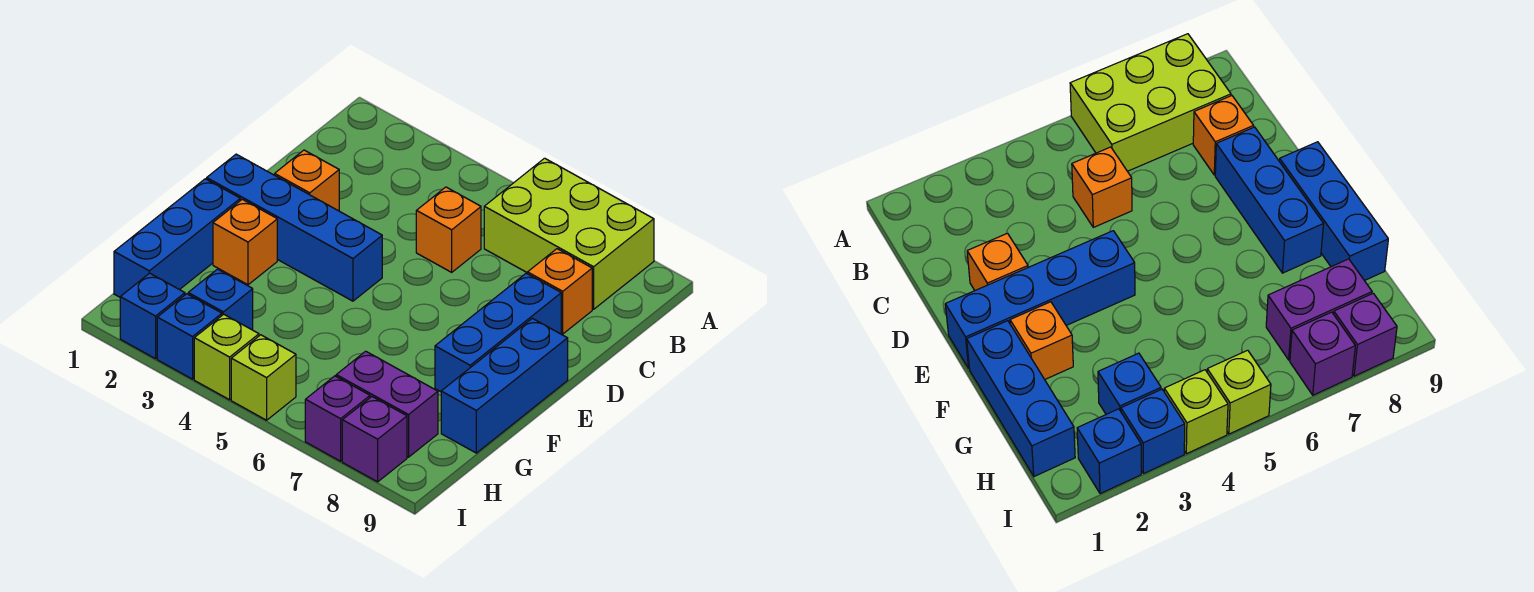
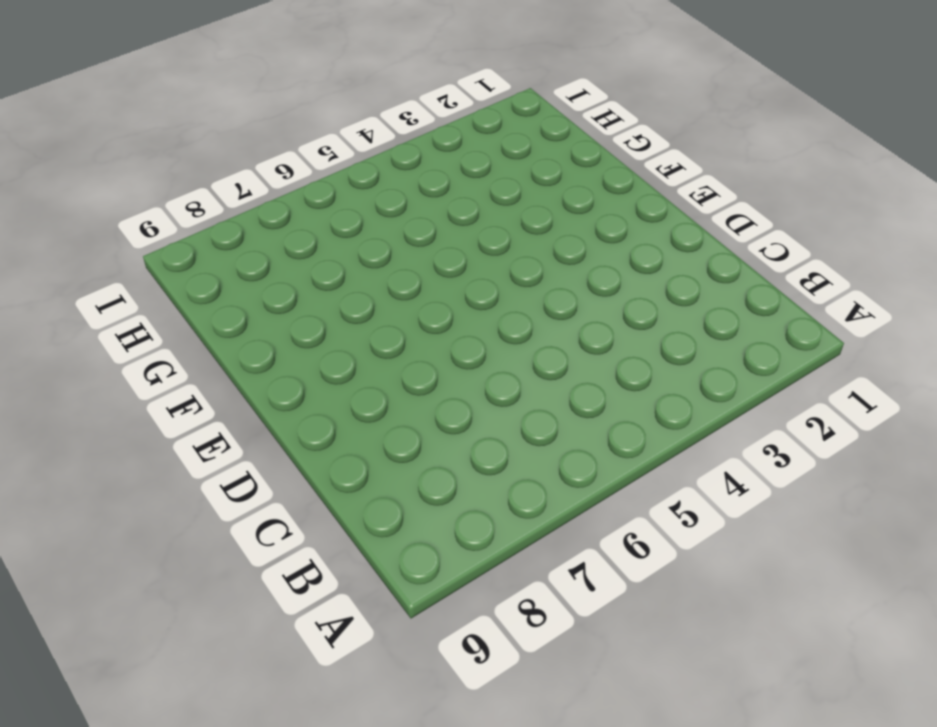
none -> lime 2x3 brick [484,158,654,309]
none -> orange 1x1 brick [416,187,481,272]
none -> orange 1x1 brick [528,249,592,334]

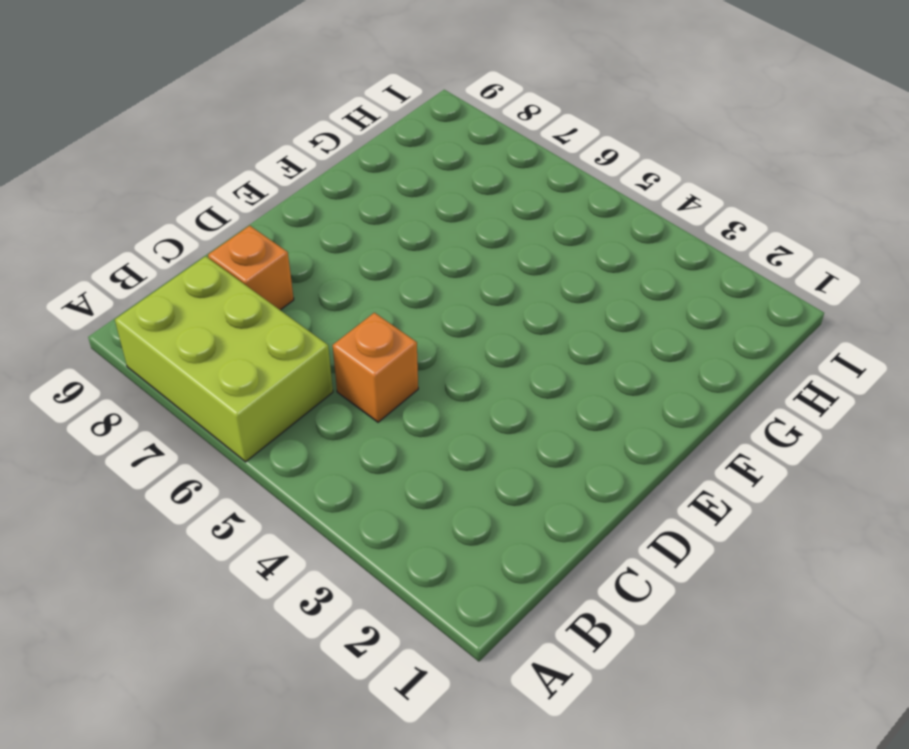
none -> orange 1x1 brick [275,150,339,211]
none -> blue 1x3 brick [435,273,561,392]
none -> blue 1x4 brick [207,154,382,301]

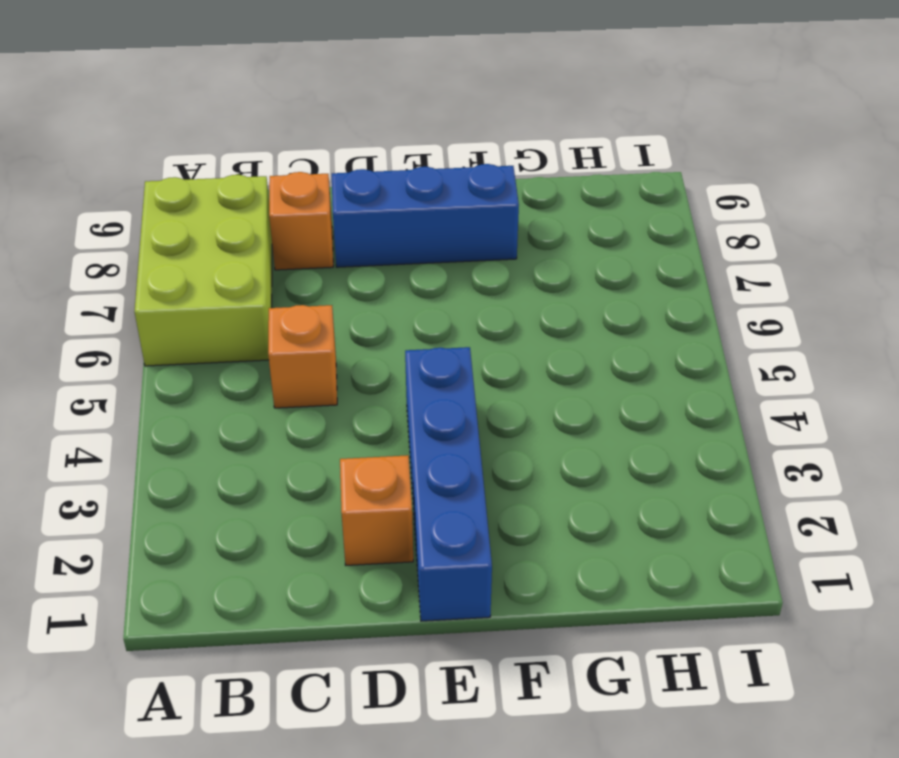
none -> blue 1x3 brick [441,318,568,453]
none -> blue 1x3 brick [114,179,240,297]
none -> orange 1x1 brick [213,199,277,285]

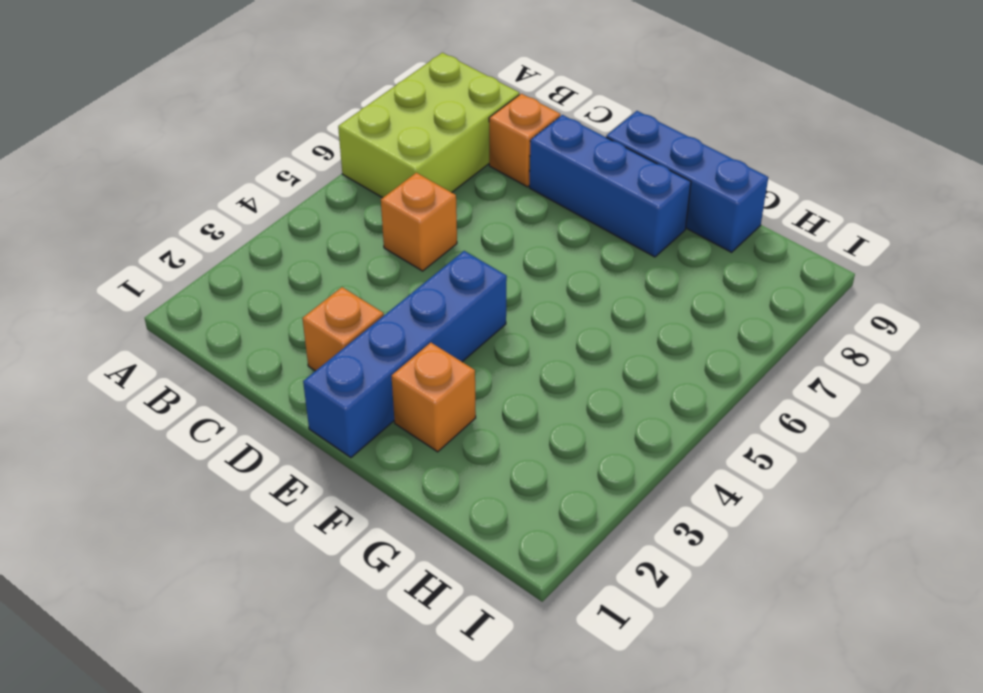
none -> blue 1x3 brick [114,179,240,297]
none -> blue 1x1 brick [188,269,253,330]
none -> purple 1x2 brick [336,351,438,457]

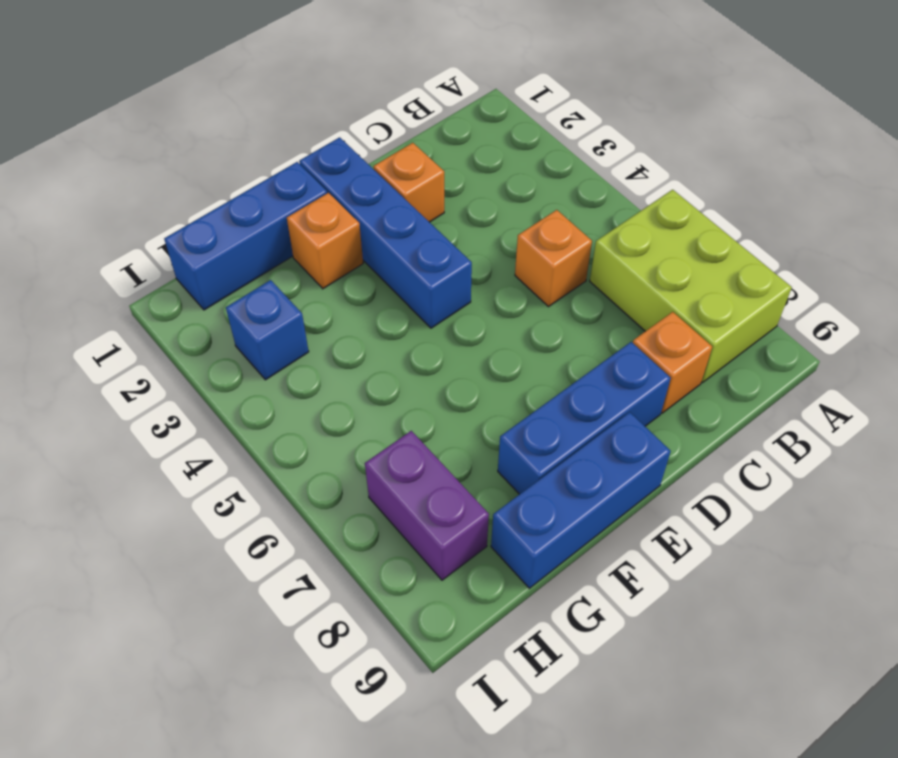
none -> blue 1x1 brick [120,273,185,359]
none -> blue 1x1 brick [157,294,222,379]
none -> lime 1x1 brick [194,314,259,400]

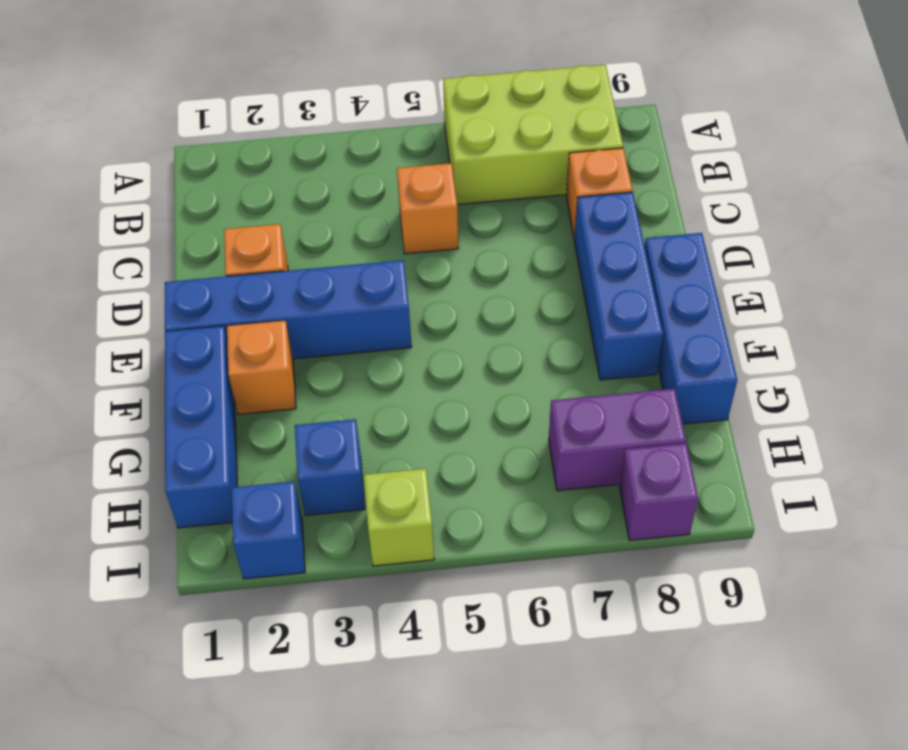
none -> blue 1x1 brick [157,294,222,379]
none -> lime 1x1 brick [231,335,296,420]
none -> purple 1x1 brick [305,376,370,461]

